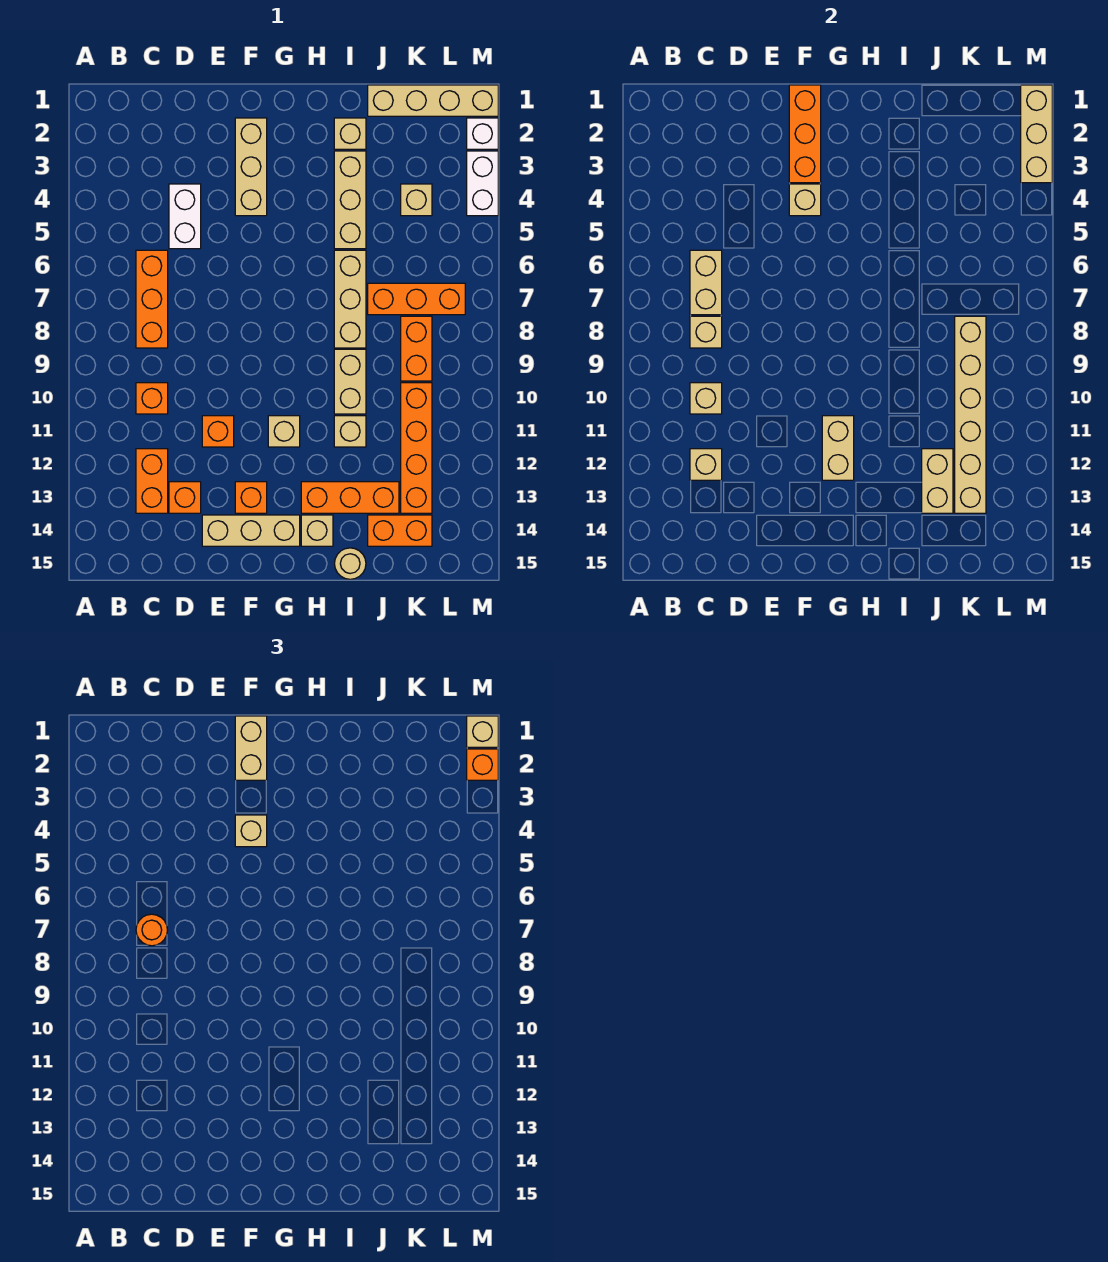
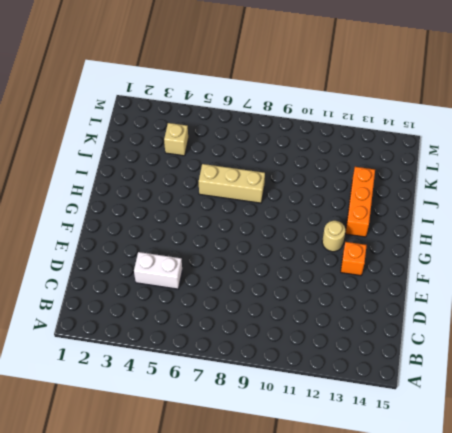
tan 1x1 round brick [322,221,346,252] -> tan 1x1 round brick moved to [335,548,366,579]
none -> orange 1x3 brick [136,250,168,348]
none -> orange 1x1 brick [136,383,168,414]
none -> orange 1x2 brick [136,449,168,513]
none -> orange 1x1 brick [169,482,201,513]

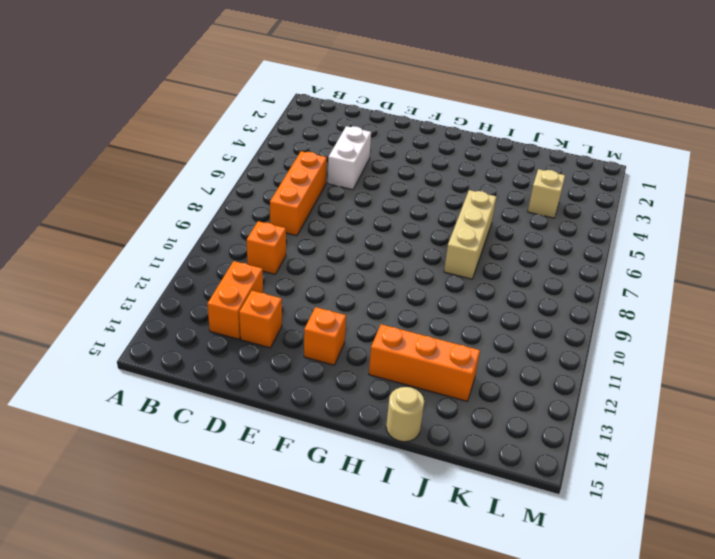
none -> orange 1x1 brick [202,416,234,447]
none -> tan 1x3 brick [202,515,300,546]
none -> tan 1x3 brick [235,118,267,216]
none -> tan 1x1 brick [268,416,300,447]

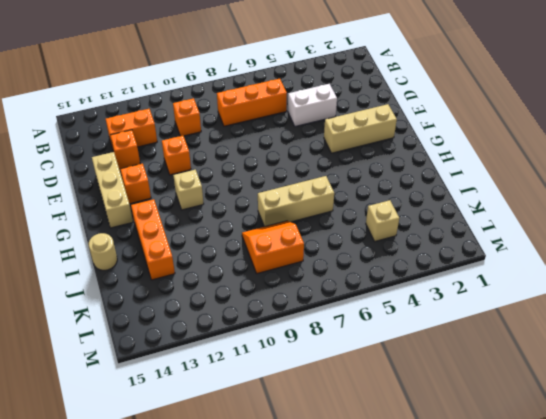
orange 2x2 slope [242,221,304,273] -> orange 1x2 brick [401,316,432,381]
none -> tan 1x1 brick [301,515,333,546]
none -> tan 1x1 brick [334,118,366,149]
none -> tan 1x3 brick [334,151,366,249]
none -> tan 1x2 brick [334,349,366,414]

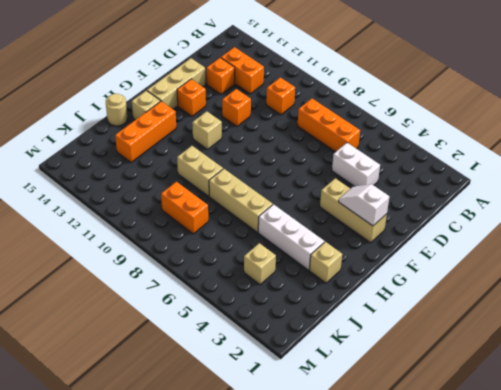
white 1x2 slope [339,184,389,226] -> orange 1x3 brick [789,85,821,183]
white 1x3 brick [258,204,324,270] -> tan 1x3 brick [334,151,366,249]
none -> tan 1x1 brick [334,416,366,447]
none -> tan 1x4 brick [368,85,498,116]
none -> orange 1x3 brick [368,283,465,315]
none -> orange 1x2 brick [368,515,432,546]

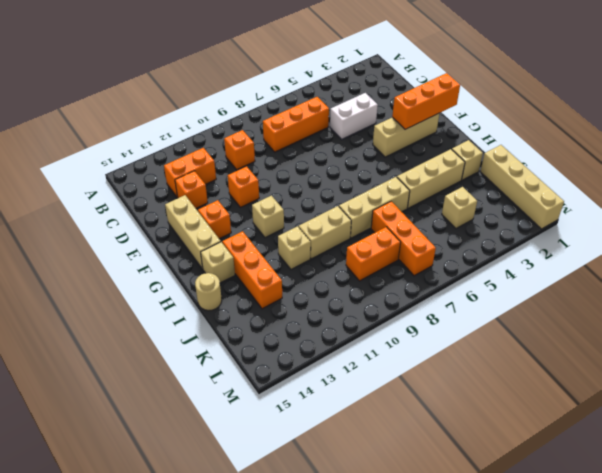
none -> orange 1x2 brick [368,515,432,546]
none -> orange 1x4 brick [401,383,432,513]
none -> white 1x1 brick [467,118,498,149]
none -> white 1x2 brick [467,151,498,216]

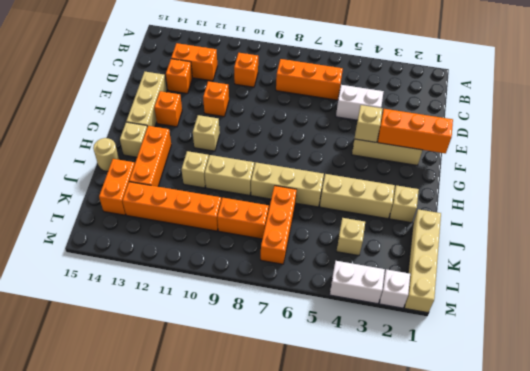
none -> tan 1x2 brick [690,250,722,315]
none -> tan 1x1 brick [690,316,722,348]
none -> tan 1x1 brick [690,383,722,414]
none -> tan 1x1 brick [690,449,722,480]

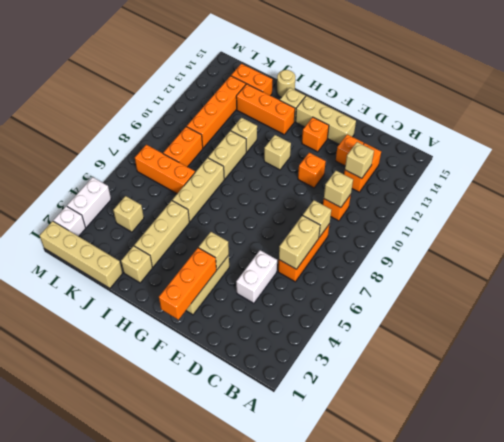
none -> tan 1x2 brick [822,416,854,480]
none -> tan 1x2 brick [922,449,953,513]
none -> tan 1x6 brick [955,316,986,513]
none -> tan 1x3 brick [1021,85,1052,183]

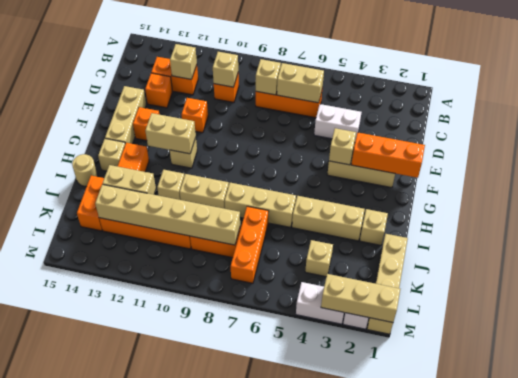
none -> orange 1x1 round brick [136,914,167,946]
none -> tan 1x2 brick [235,716,267,780]
none -> tan 1x1 brick [235,815,267,847]
none -> tan 1x1 brick [467,716,498,747]

